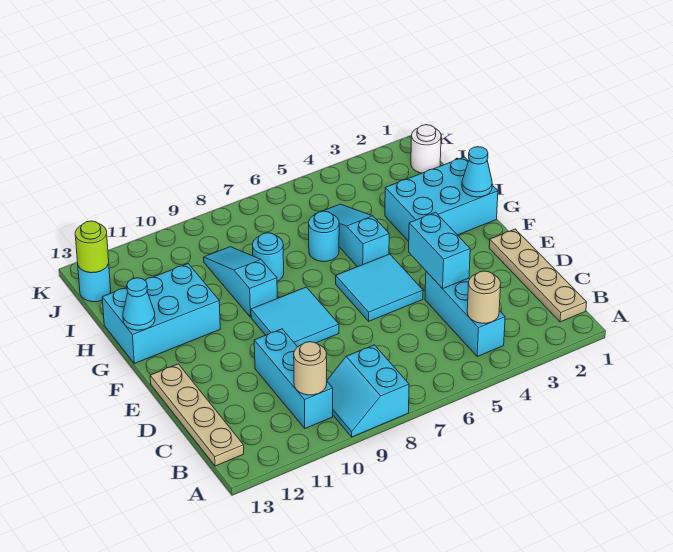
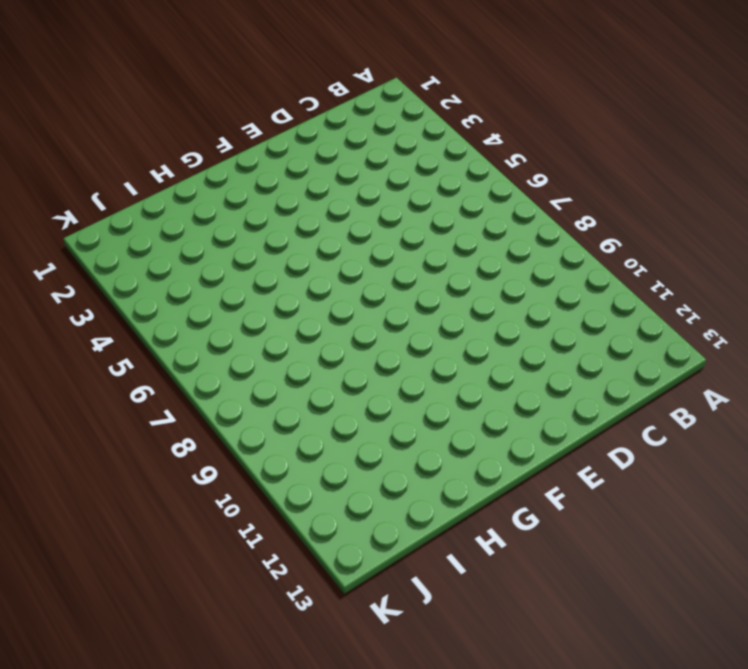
none -> cyan 2x2 slope [327,345,409,437]
none -> tan 1x4 plate [489,229,587,322]
none -> cyan 1x3 brick [425,271,505,356]

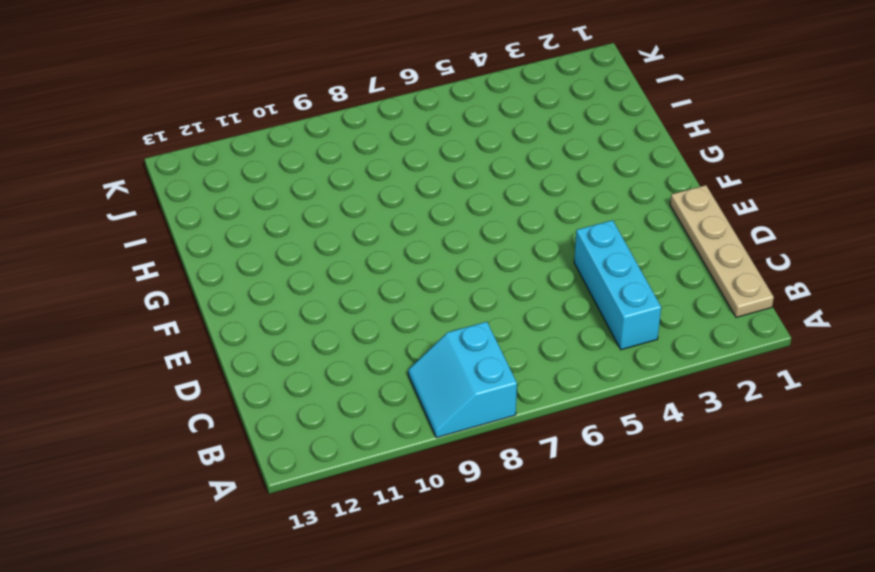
none -> cyan 1x3 brick [254,329,333,428]
none -> tan 1x4 plate [150,364,244,466]
none -> cyan 2x2 tile [336,254,423,321]

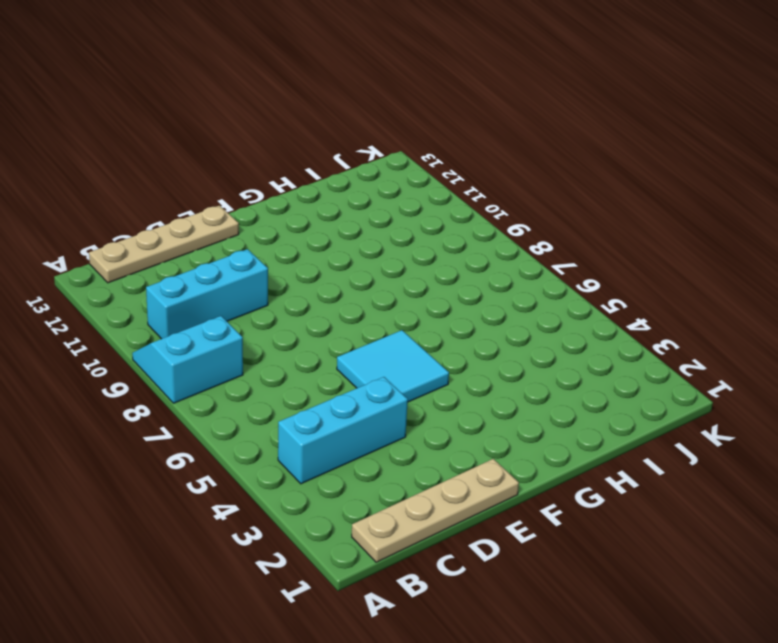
none -> cyan 2x2 tile [251,287,339,347]
none -> cyan 2x3 brick [385,157,498,241]
none -> cyan 1x3 slope [324,204,389,267]

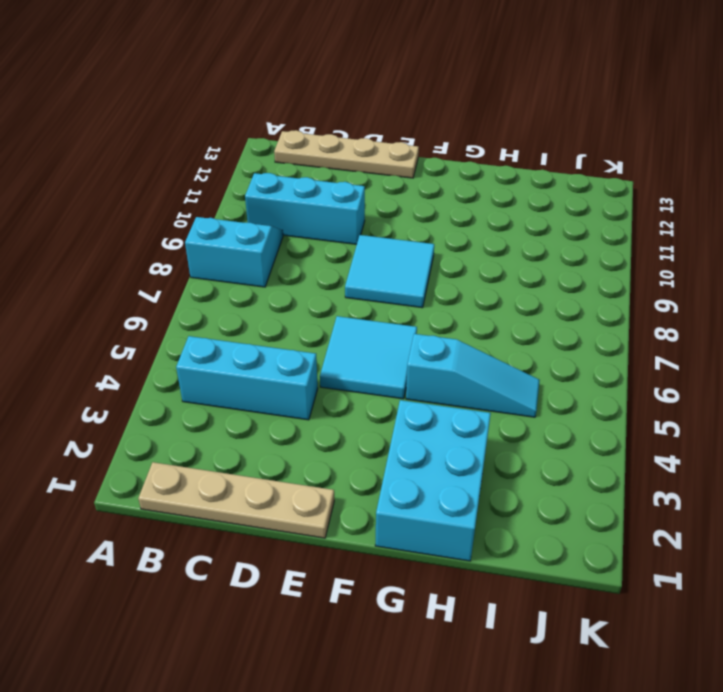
none -> cyan 1x3 slope [204,247,277,317]
none -> cyan 2x3 brick [102,264,220,363]
none -> cyan 1x1 round brick [309,211,339,262]

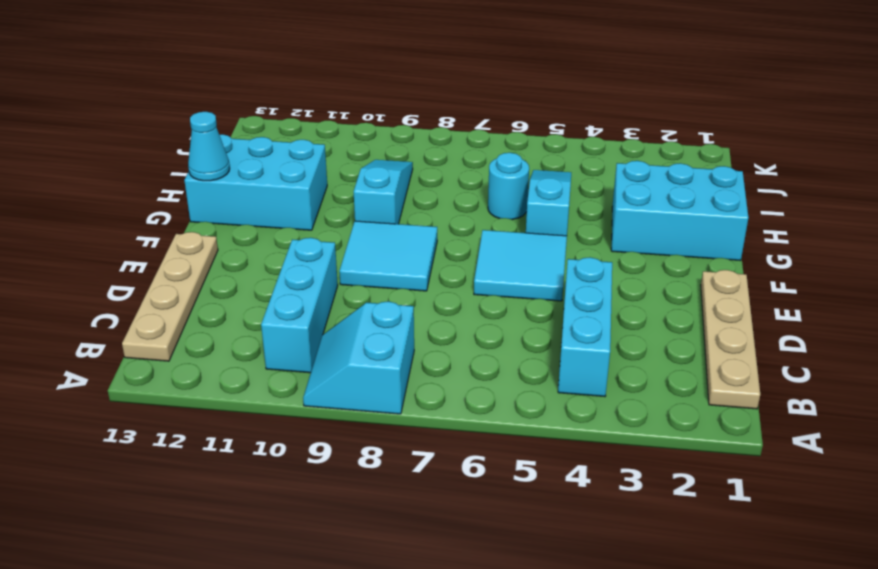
none -> cyan 1x1 round brick [253,233,284,281]
none -> white 1x1 round brick [411,125,441,173]
none -> cyan 1x1 round brick [78,264,111,302]

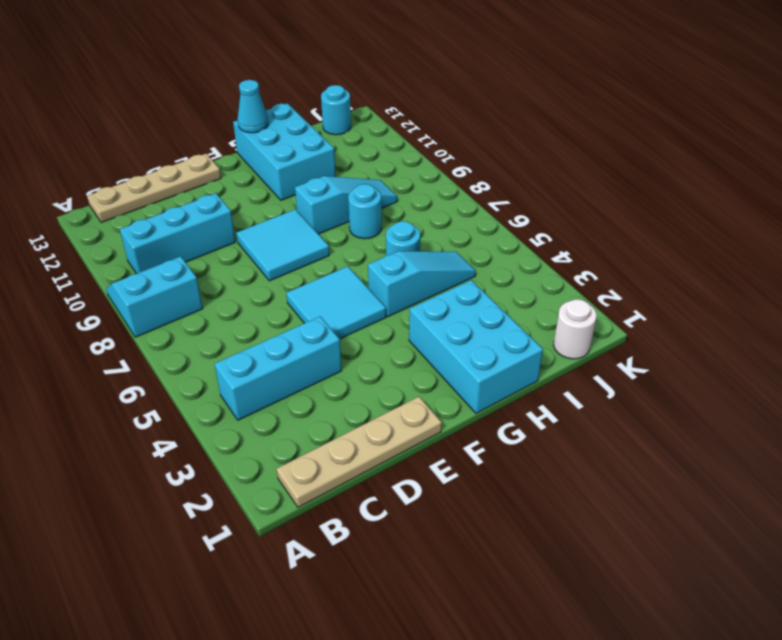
none -> tan 1x1 round brick [467,271,501,323]
none -> tan 1x1 round brick [294,342,327,395]
none -> cyan 1x2 brick [409,212,470,289]

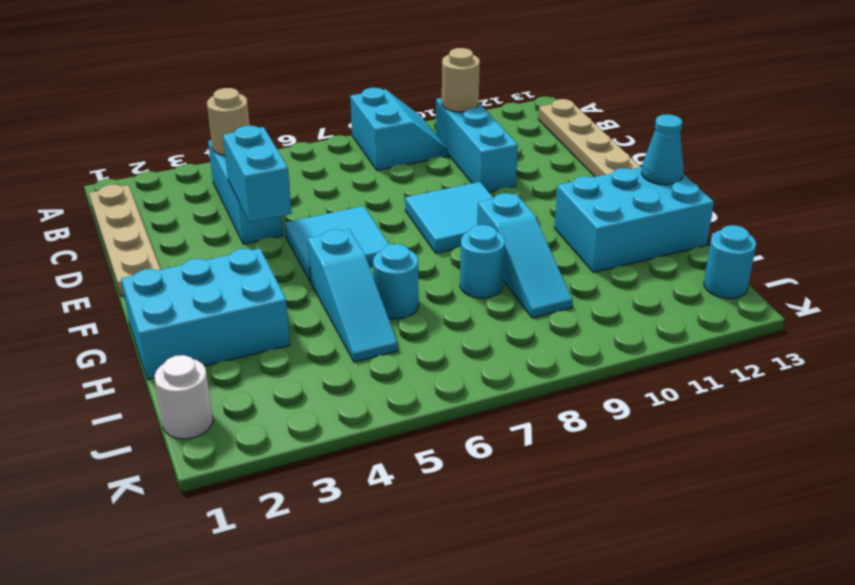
none -> cyan 1x1 cone [462,147,492,197]
none -> lime 1x1 round brick [75,221,109,273]

